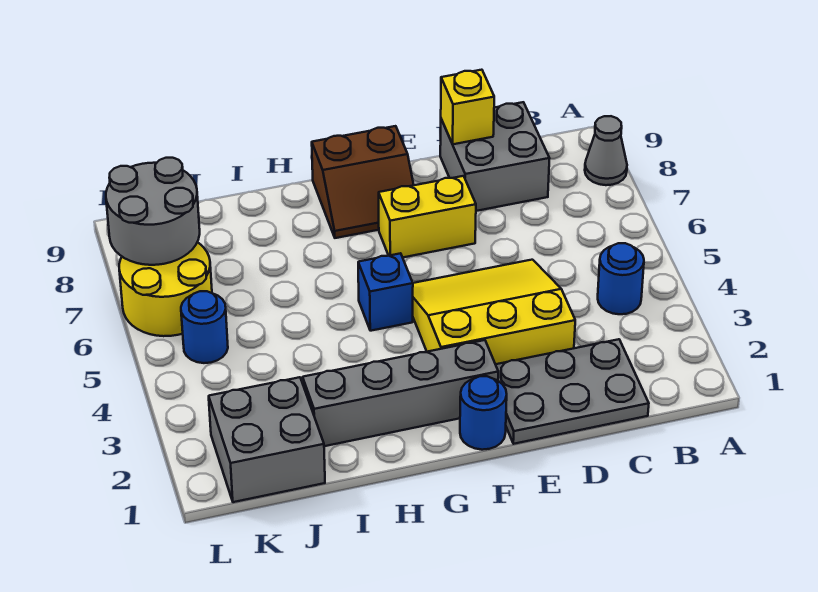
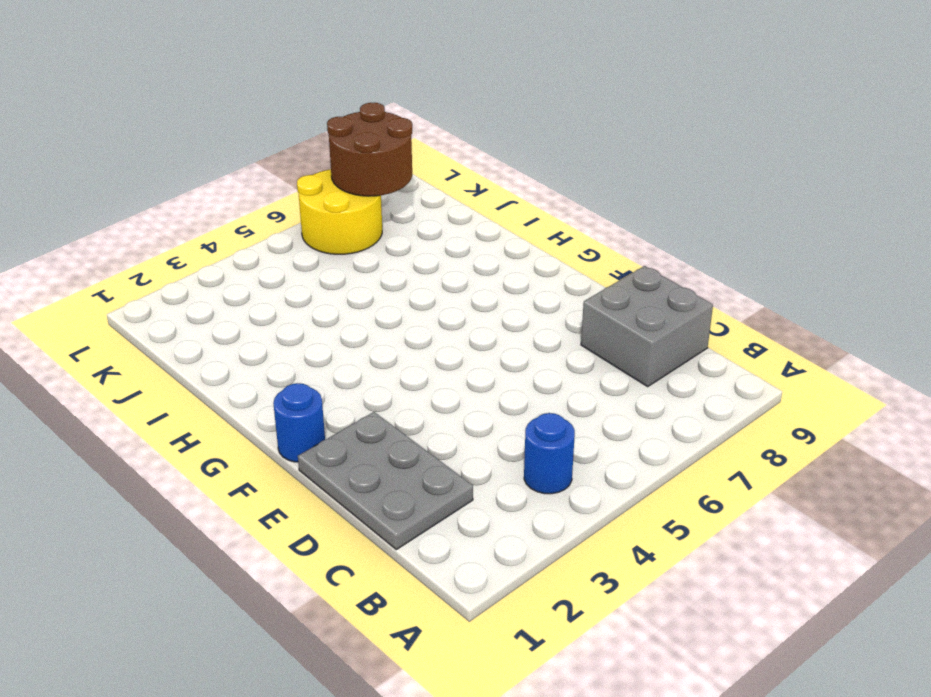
brown 2x2 round brick [327,103,412,196] -> grey 2x2 round brick [106,158,200,265]
none -> grey 1x1 cone [585,116,627,185]
none -> yellow 3x3 slope [413,260,575,364]
none -> yellow 1x2 brick [379,176,476,257]

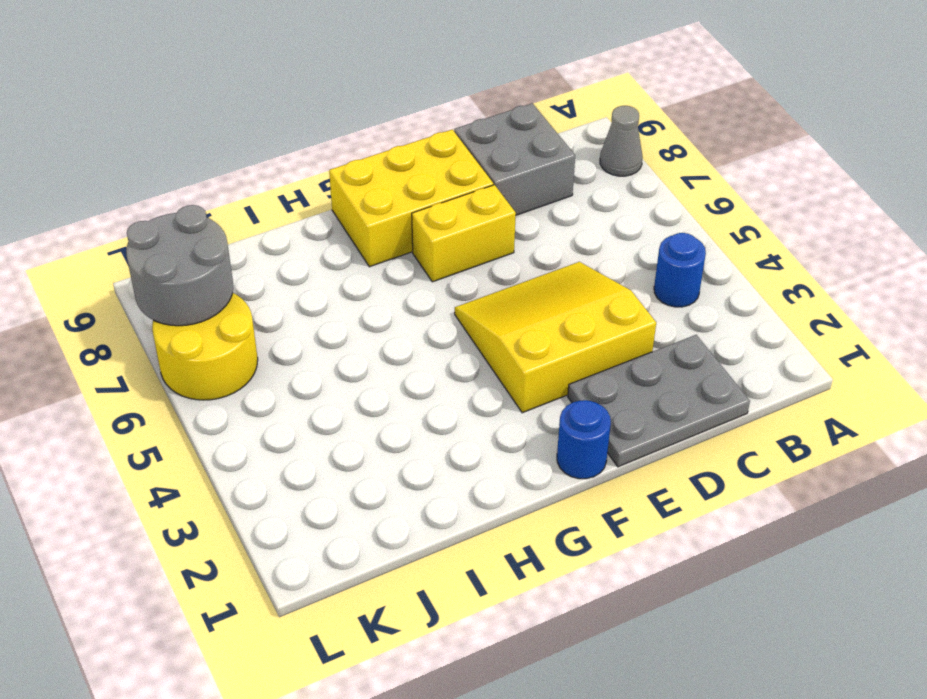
yellow 2x3 brick [329,130,493,267] -> brown 2x2 slope [312,126,414,238]
none -> grey 1x4 brick [303,340,498,446]
none -> blue 1x1 brick [358,253,413,331]
none -> grey 2x2 brick [209,377,325,502]

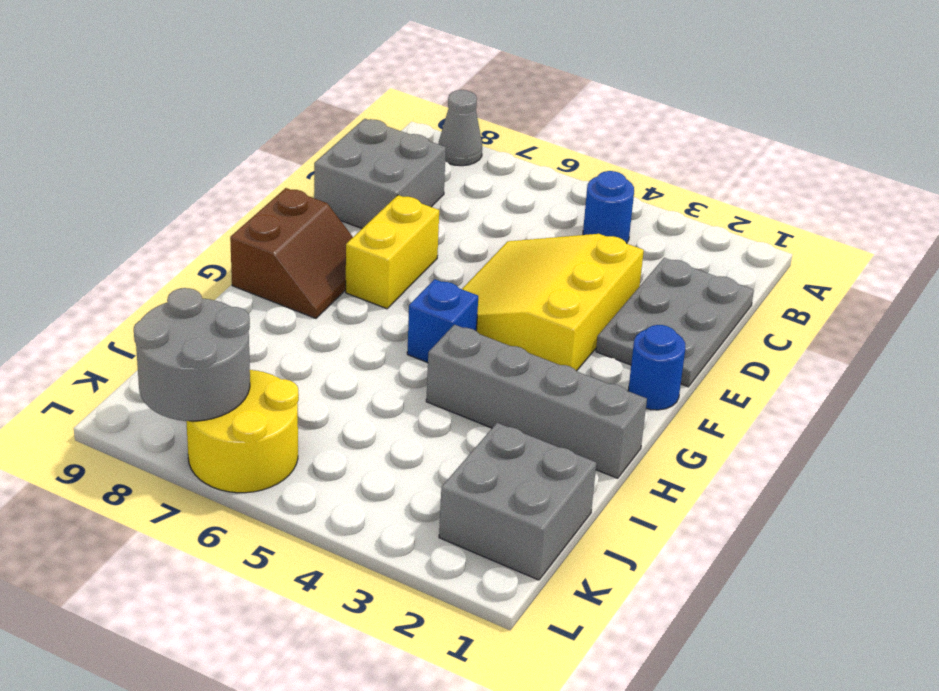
grey 1x4 brick [426,325,647,478] -> grey 1x4 brick turned to [303,340,498,446]
none -> blue 1x1 round brick [181,291,228,363]
none -> yellow 1x1 brick [441,70,494,144]

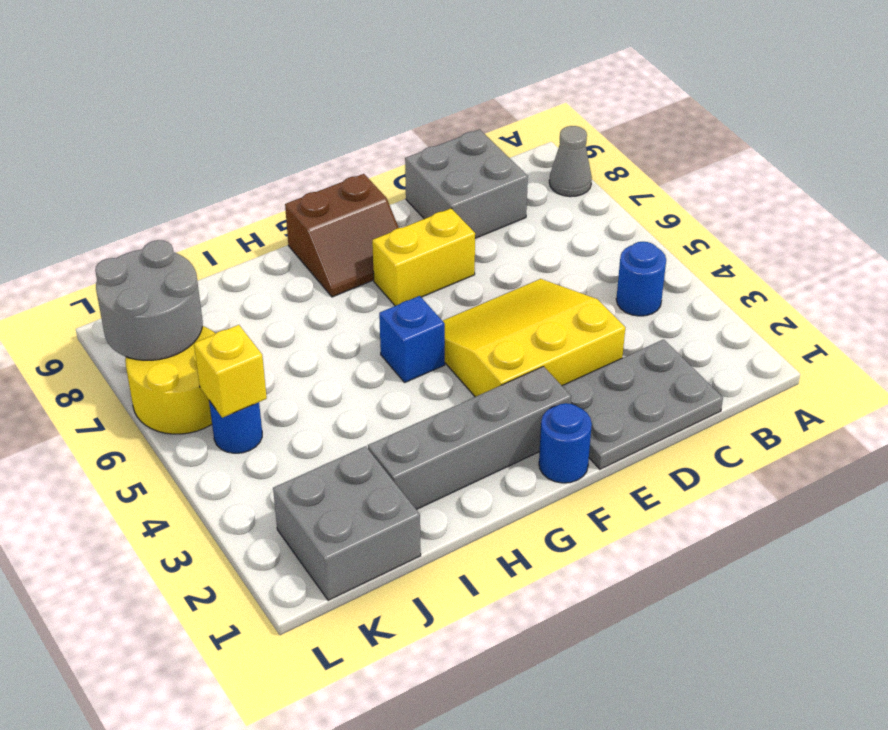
yellow 1x1 brick [194,325,267,418] -> yellow 1x1 brick moved to [441,70,494,144]

